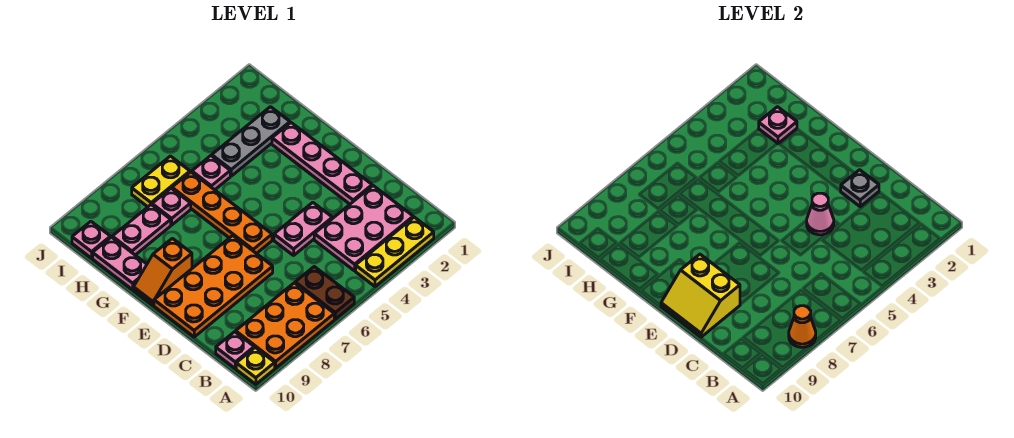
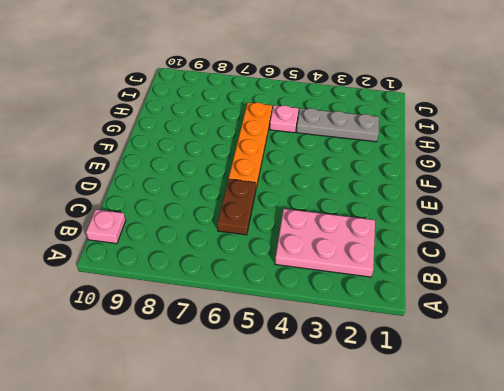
brown 1x2 plate [217,179,256,235] -> brown 1x2 plate moved to [295,267,354,319]
none -> yellow 1x3 plate [356,217,434,286]
none -> orange 2x3 plate [236,283,334,368]
none -> yellow 1x1 plate [236,348,275,384]

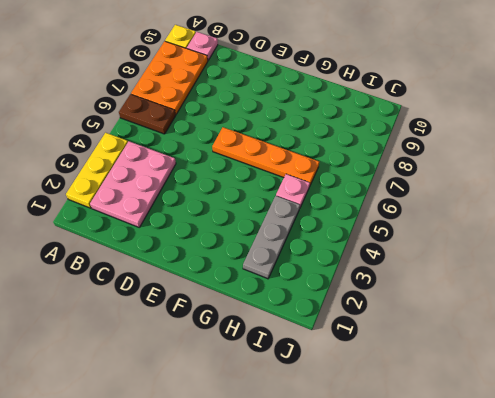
none -> pink 1x4 plate [272,123,372,204]
none -> pink 1x2 plate [274,202,332,255]
none -> orange 2x4 plate [154,235,273,337]

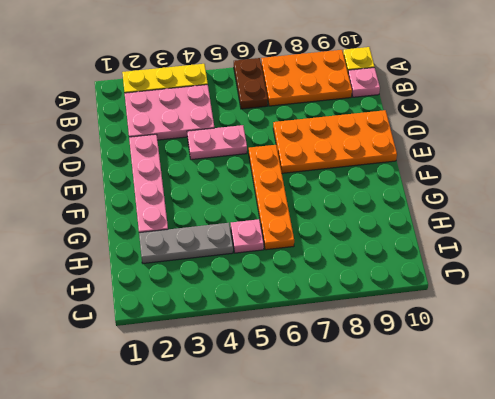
none -> orange 1x2 slope [134,238,192,305]
none -> pink 1x2 plate [93,237,147,290]
none -> pink 1x1 plate [152,188,191,225]

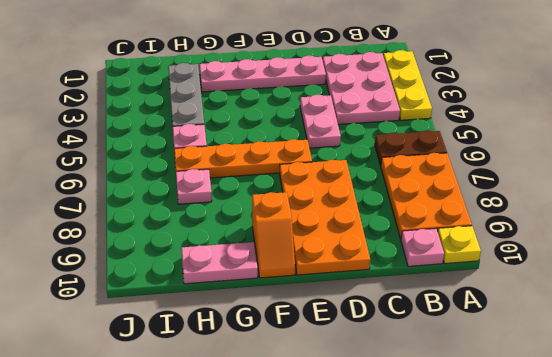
none -> pink 1x2 plate [112,205,171,255]
none -> yellow 1x2 plate [132,156,190,207]
none -> pink 1x1 plate [72,221,110,258]

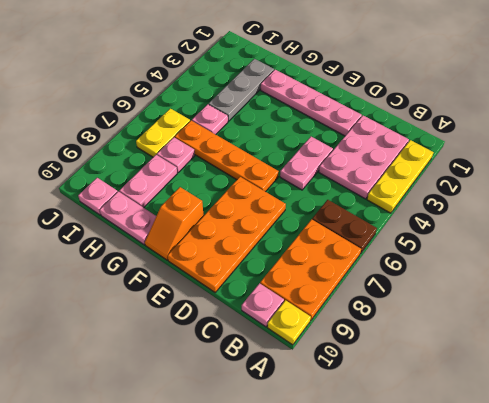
none -> orange 1x1 cone [789,306,816,347]
none -> grey 1x1 plate [841,170,879,207]
none -> pink 1x1 cone [807,193,834,235]

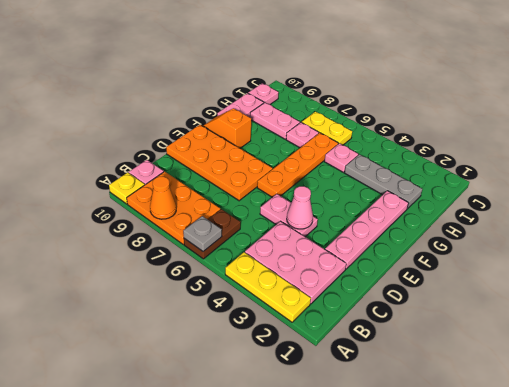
grey 1x1 plate [183,216,222,251] -> grey 1x1 plate moved to [841,170,879,207]
none -> yellow 2x2 slope [661,254,740,337]
none -> pink 1x1 plate [759,107,797,143]

